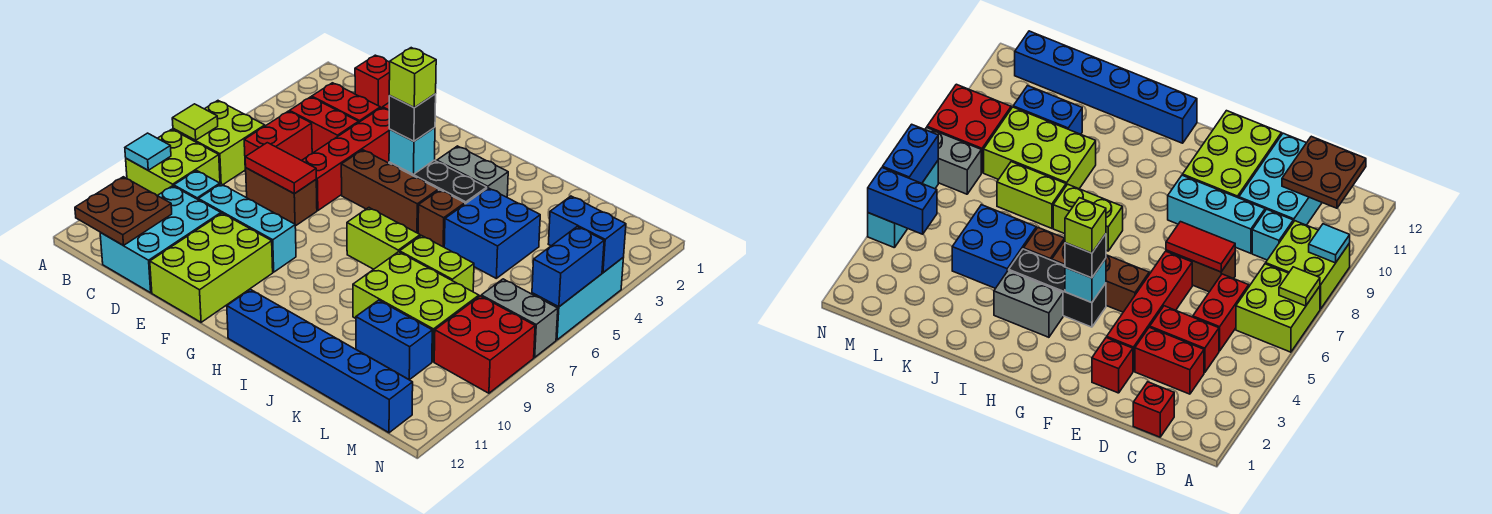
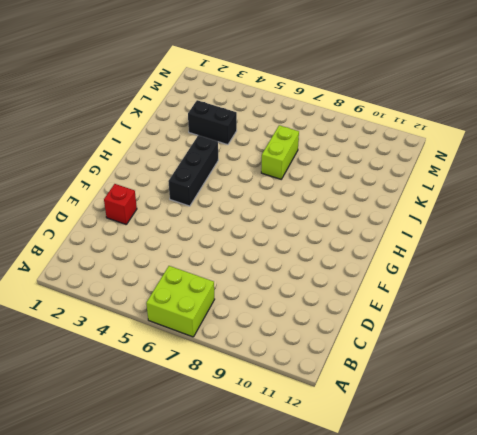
black 1x2 brick [188,100,237,145] -> blue 2x2 brick [444,188,540,278]
none -> lime 2x2 brick [126,129,220,196]
none -> red 1x1 brick [355,55,390,108]
none -> red 1x2 brick [312,83,380,122]
none -> red 1x2 brick [290,97,359,153]

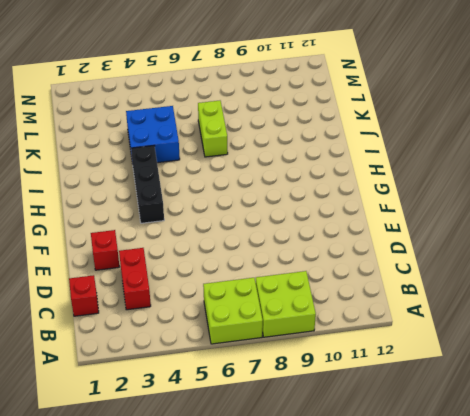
none -> red 1x2 brick [290,97,359,153]
none -> red 1x2 brick [244,111,312,171]
none -> cyan 1x1 brick [174,171,220,199]
none -> cyan 2x3 brick [100,186,221,293]

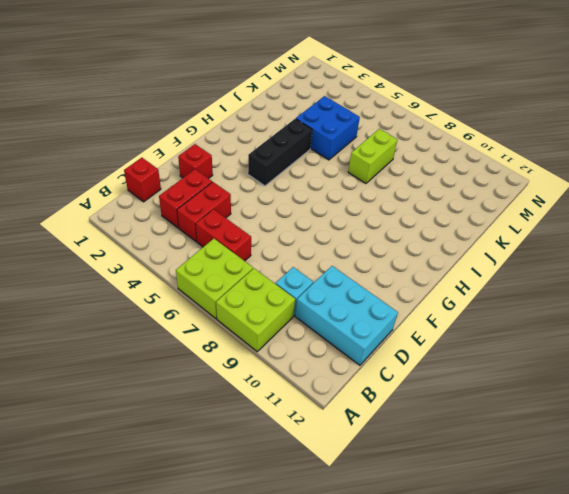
none -> brown 1x2 brick [246,168,317,226]
none -> cyan 1x3 brick [198,184,296,272]
none -> red 1x4 brick [302,108,389,210]
none -> lime 2x3 brick [150,213,273,322]

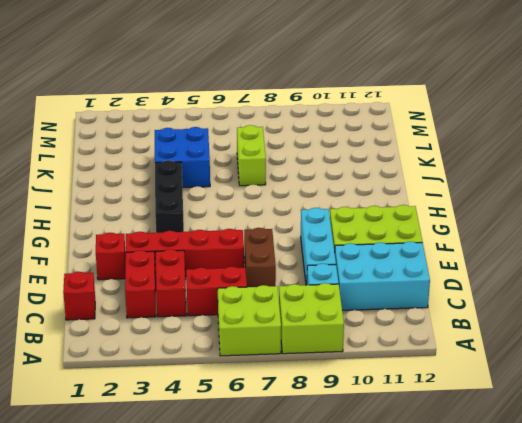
none -> brown 1x3 brick [341,150,439,233]
none -> grey 1x2 brick [437,146,508,197]
none -> lime 1x2 brick [347,208,420,269]
none -> blue 1x6 brick [227,289,413,433]

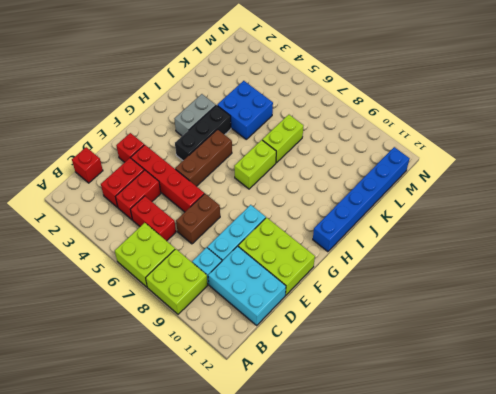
none -> brown 1x1 brick [418,190,465,247]
none -> lime 2x3 brick [353,252,479,362]
none -> blue 1x2 brick [356,300,432,380]
none -> grey 1x2 brick [481,279,558,357]

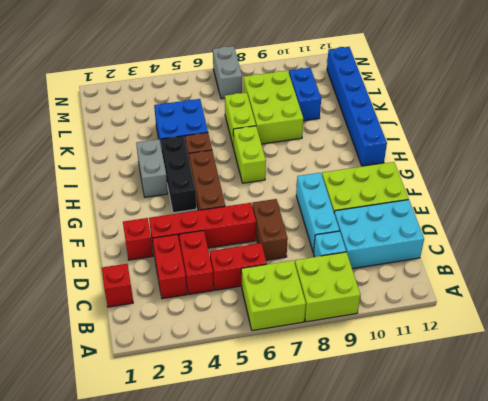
none -> red 2x2 brick [434,296,535,393]
none -> cyan 1x3 brick [532,258,623,340]
none -> lime 1x1 tile [172,104,218,140]
none -> cyan 1x1 tile [125,133,171,170]

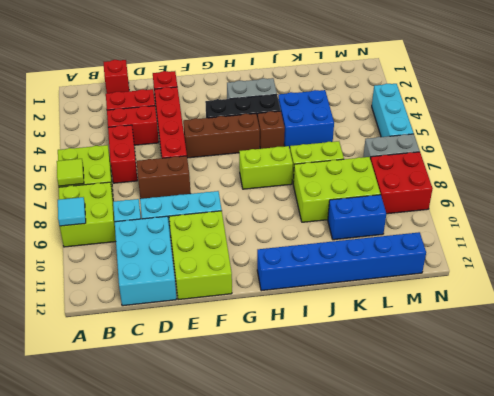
none -> brown 2x2 plate [75,177,172,245]
none -> red 1x2 tile [245,143,316,194]
none -> cyan 1x1 brick [389,128,435,174]
none -> blue 1x2 brick [548,196,626,273]

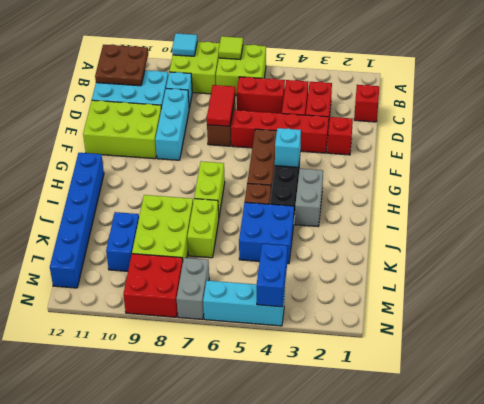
none -> blue 1x2 brick [532,227,604,307]
none -> black 1x1 brick [389,94,436,141]
none -> lime 1x1 brick [389,48,436,108]

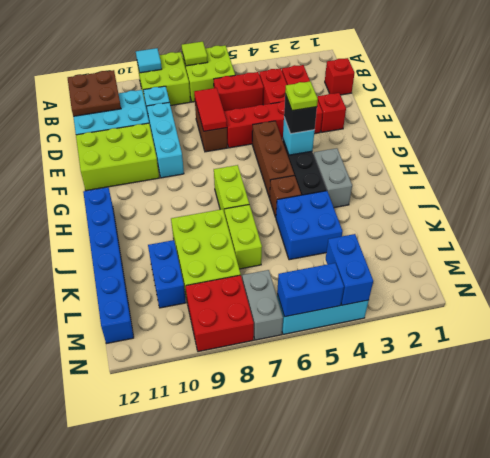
lime 1x1 plate [285,81,318,111] -> lime 1x1 brick [389,48,436,108]

